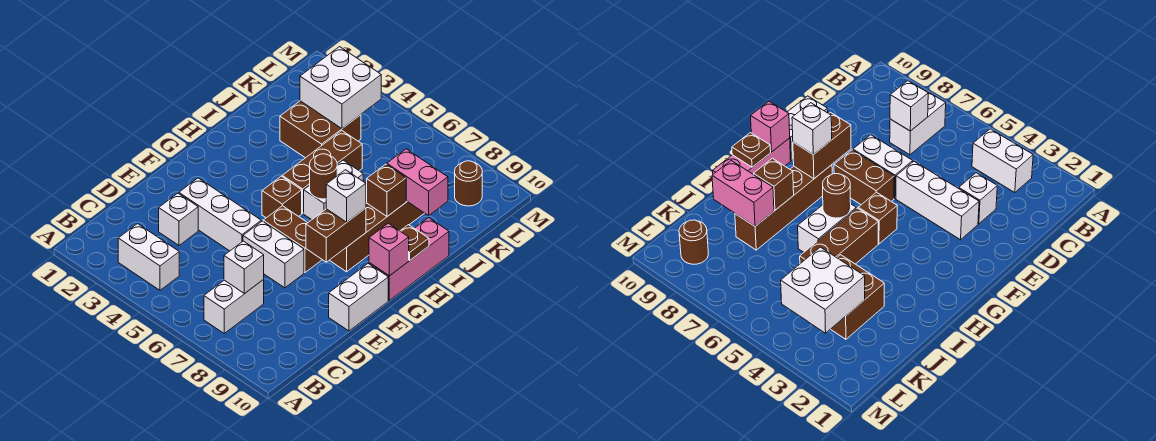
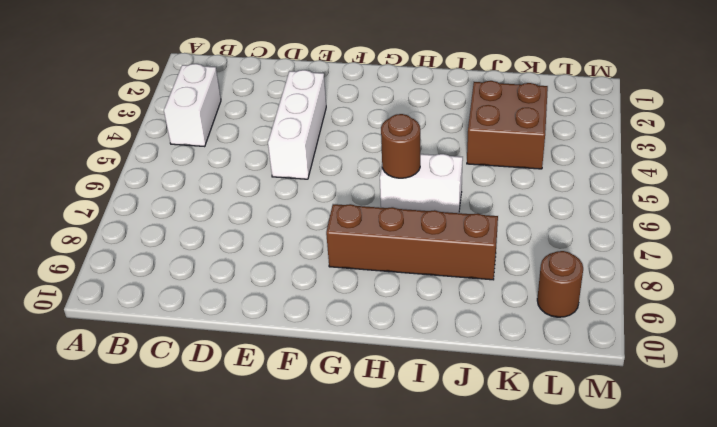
none -> white 1x2 brick [204,280,264,333]
none -> white 1x1 brick [159,193,198,245]
none -> white 1x2 brick [243,221,304,288]

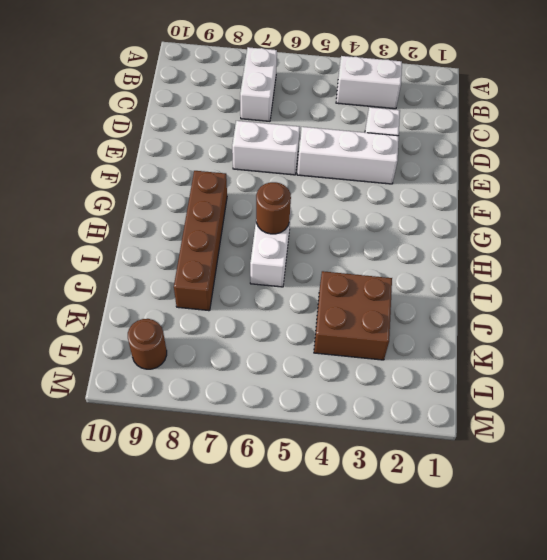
none -> white 1x2 brick [329,264,388,331]
none -> brown 1x2 brick [263,206,322,272]
none -> brown 1x1 brick [262,176,302,218]

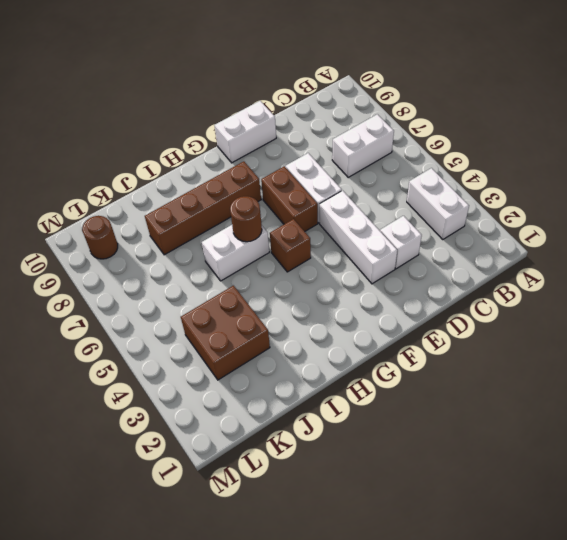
none -> pink 1x3 brick [369,218,449,300]
none -> brown 1x3 brick [282,131,362,213]
none -> white 1x1 brick [224,241,264,294]

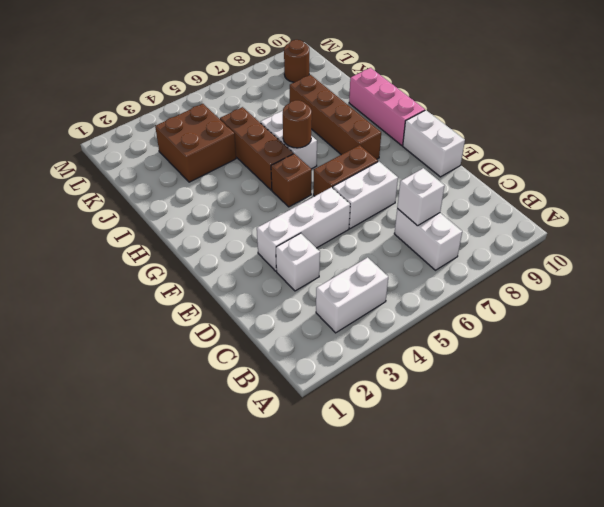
none -> brown 1x2 brick [306,208,366,262]
none -> pink 1x1 brick [369,223,409,276]
none -> brown 1x1 plate [401,225,429,261]

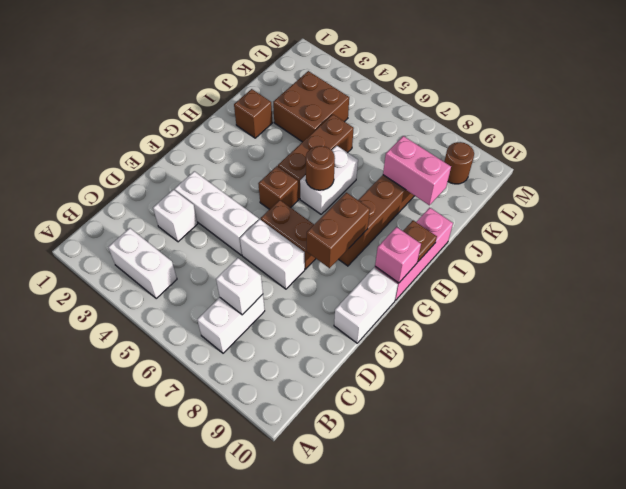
brown 1x1 brick [234,89,272,138] -> brown 1x1 brick moved to [367,164,406,216]
none -> white 2x2 brick [300,47,381,129]
none -> white 1x1 brick [326,170,366,222]

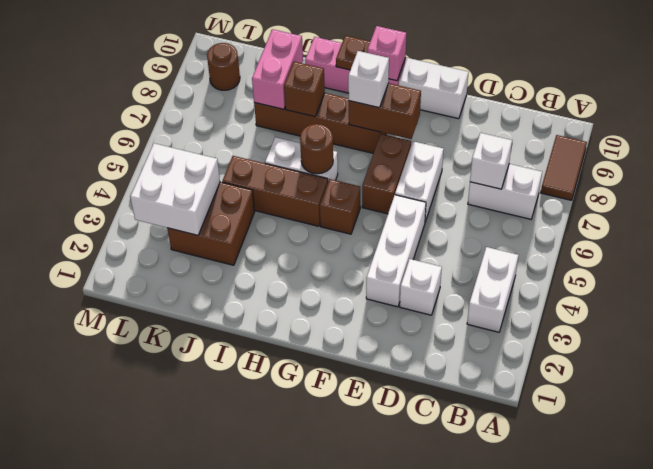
brown 1x2 tile [541,135,587,200] -> none

